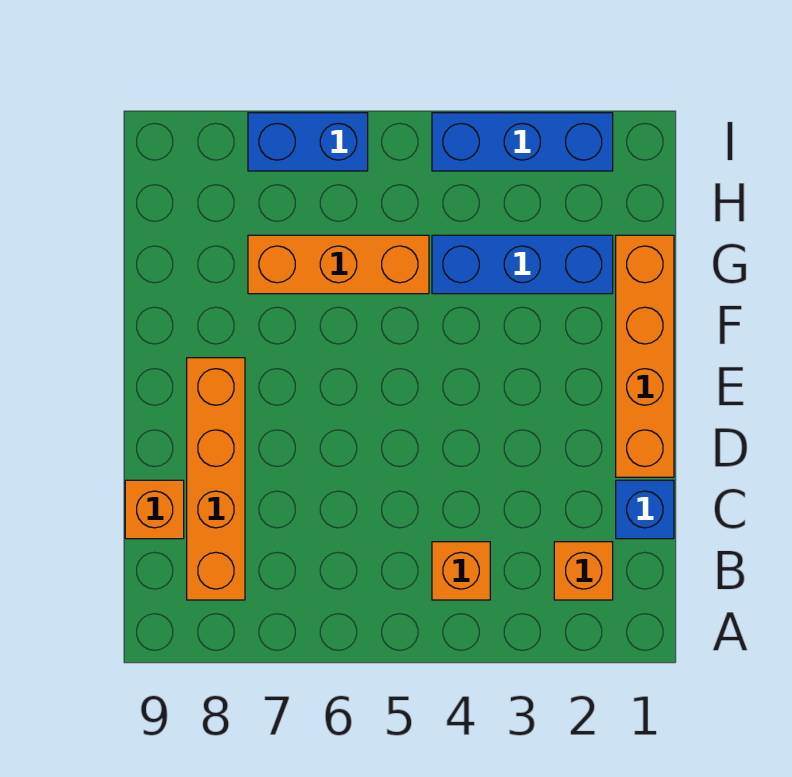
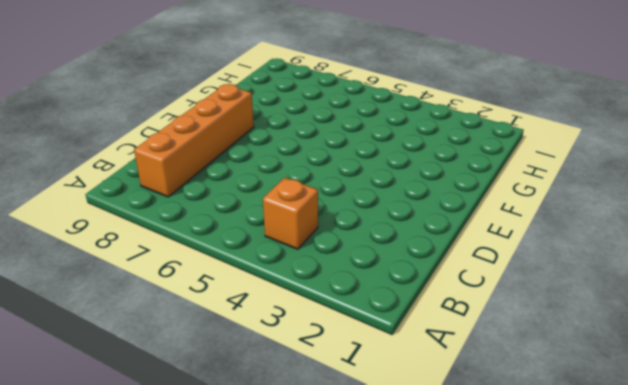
none -> orange 1x1 brick [554,542,613,600]
none -> blue 1x1 brick [616,480,674,539]

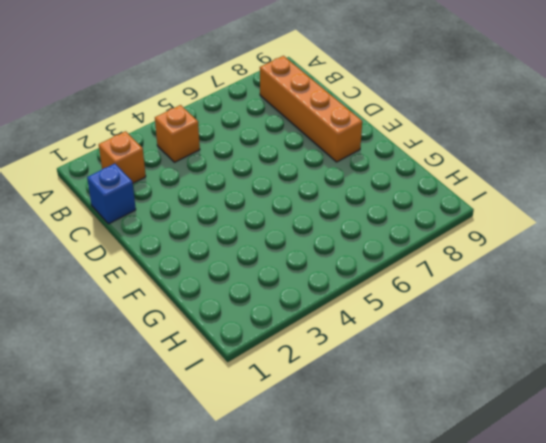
none -> orange 1x1 brick [125,480,184,539]
none -> orange 1x4 brick [616,235,674,477]

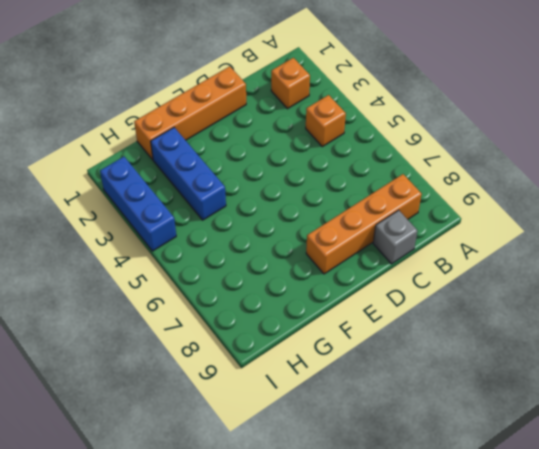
grey 1x1 brick [373,210,417,264] -> orange 1x1 brick [125,480,184,539]
none -> blue 1x1 brick [616,480,674,539]
none -> orange 1x3 brick [248,235,429,294]

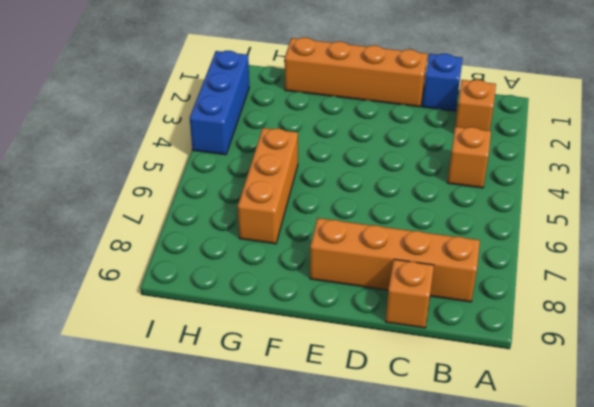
none -> blue 1x3 brick [432,235,613,294]
none -> blue 1x2 brick [248,113,368,171]

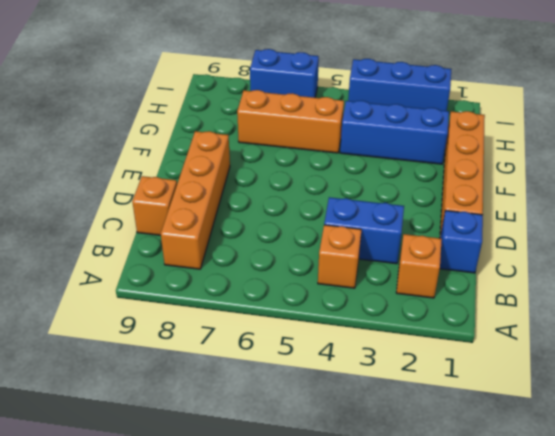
blue 1x2 brick [324,197,404,264] -> none

